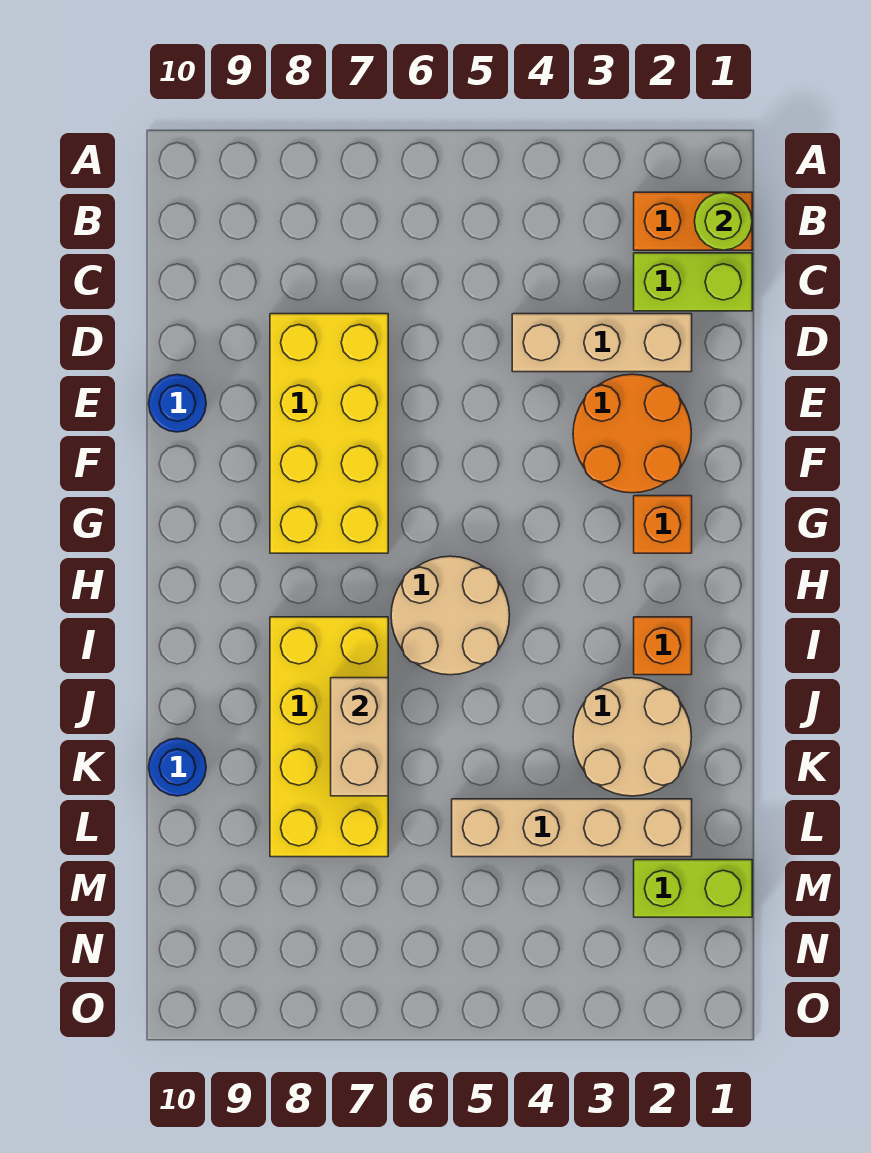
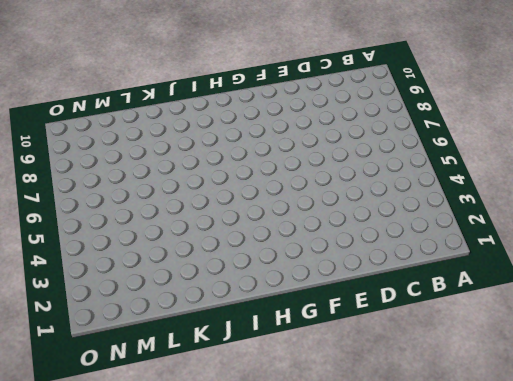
none -> orange 1x2 brick [634,192,752,250]
none -> lime 1x2 brick [634,253,752,311]
none -> tan 1x3 brick [512,314,692,372]

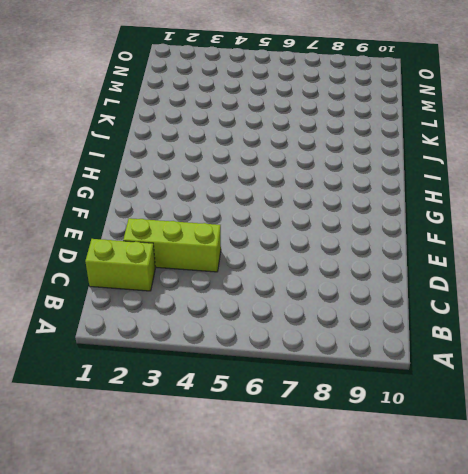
lime 1x3 brick [123,218,221,272] -> tan 1x3 brick [512,314,692,372]
none -> orange 1x2 brick [634,192,752,250]
none -> yellow 2x4 brick [270,314,388,553]
none -> orange 2x2 round brick [573,374,692,493]

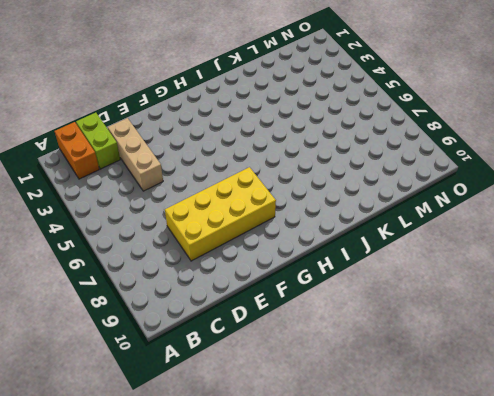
none -> orange 2x2 round brick [573,374,692,493]
none -> blue 1x1 round brick [149,374,206,432]
none -> orange 1x1 brick [634,496,692,553]

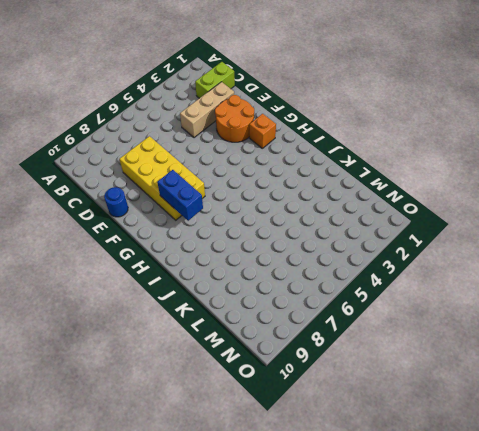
blue 1x2 brick [157,170,203,221] -> none
none -> orange 1x2 brick [634,192,752,250]
none -> tan 2x2 round brick [391,556,510,675]
none -> orange 1x1 brick [634,617,692,675]

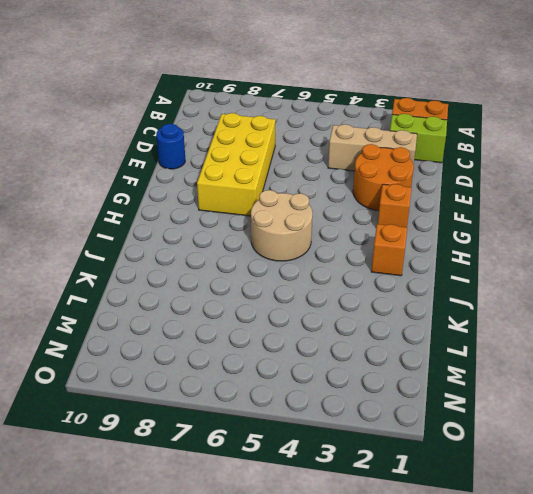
none -> yellow 2x4 brick [270,617,388,857]
none -> tan 2x2 round brick [573,678,691,796]
none -> blue 1x1 round brick [149,738,206,796]

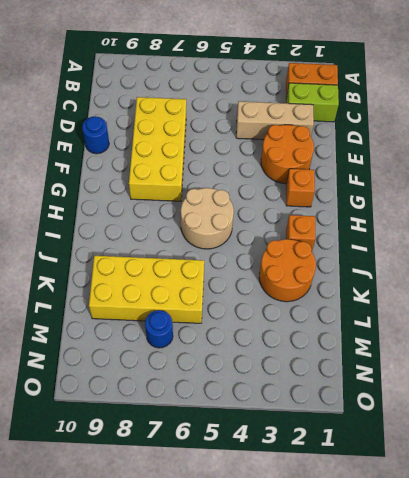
orange 2x2 round brick [259,239,316,302] -> tan 2x2 round brick [573,678,691,796]
yellow 2x4 brick [89,256,204,323] -> yellow 2x4 brick turned to [270,617,388,857]
blue 1x1 round brick [145,310,173,348] -> blue 1x1 round brick moved to [149,738,206,796]
none -> tan 1x4 brick [452,799,692,857]
none -> lime 1x2 brick [634,860,752,917]
none -> lime 1x1 round brick [694,192,752,250]

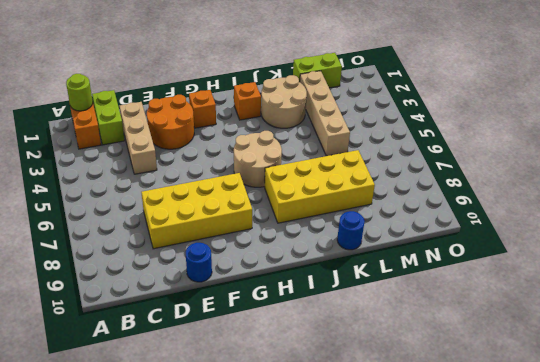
lime 1x2 brick [293,53,342,88] -> lime 1x2 brick turned to [634,860,752,917]
none -> tan 1x2 brick [331,678,388,796]

